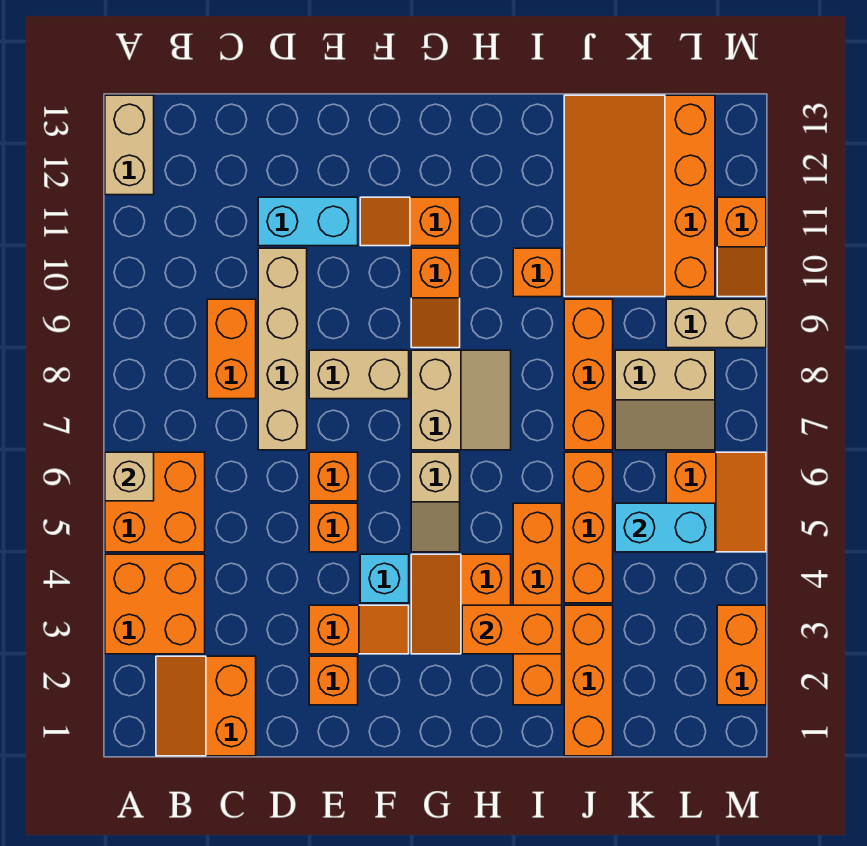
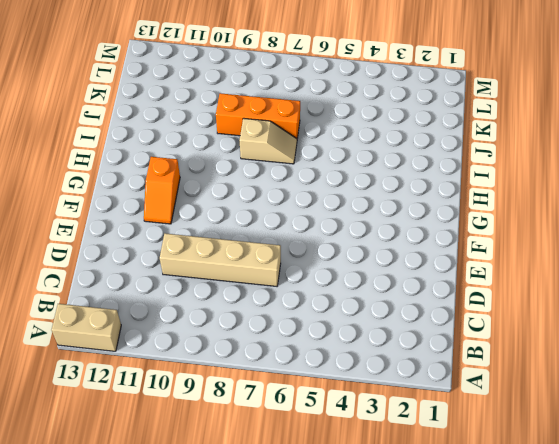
tan 1x2 slope [240,118,297,164] -> tan 1x2 slope moved to [411,452,460,552]
none -> orange 2x2 brick [105,554,205,654]
none -> orange 2x2 brick [105,452,205,552]
none -> orange 2x2 slope [156,656,256,756]
none -> orange 1x2 brick [207,299,256,399]

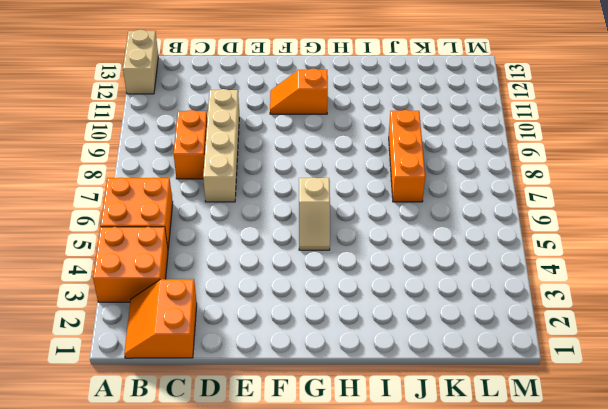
none -> cyan 1x2 brick [258,197,358,246]
none -> orange 1x1 brick [309,656,358,705]
none -> orange 1x2 slope [309,605,409,654]
none -> orange 1x1 brick [309,503,358,552]

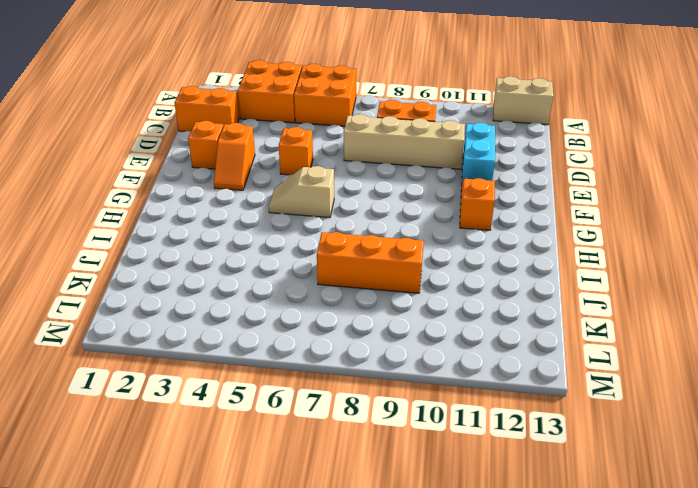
none -> orange 1x1 brick [309,452,358,501]
none -> tan 1x2 brick [309,350,409,399]
none -> cyan 1x1 brick [360,554,409,603]
none -> orange 2x2 slope [411,554,511,654]

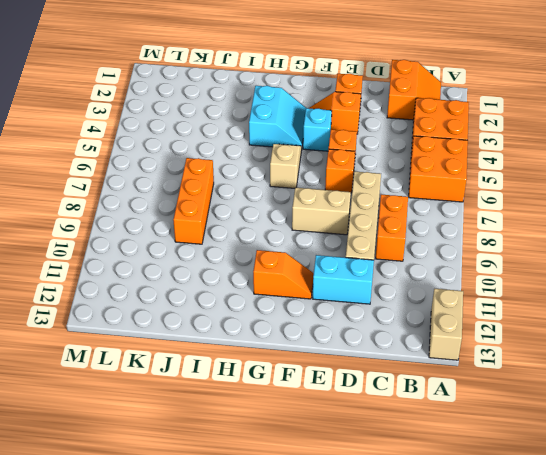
cyan 2x2 slope [249,86,306,147] -> orange 2x2 slope [411,554,511,654]
none -> tan 2x2 slope [411,350,511,450]
none -> orange 1x2 slope [411,248,460,348]
none -> orange 1x4 brick [513,503,562,705]
none -> orange 1x1 brick [513,248,562,297]

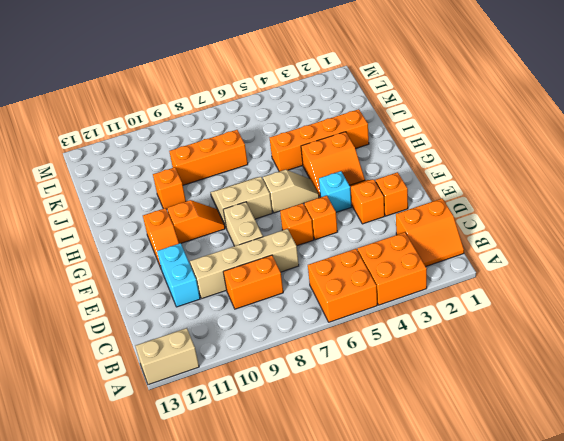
none -> orange 1x3 brick [564,605,613,756]
none -> orange 1x3 brick [564,452,613,603]
none -> orange 3x4 slope [564,95,715,297]
none -> tan 2x2 slope [615,350,715,450]

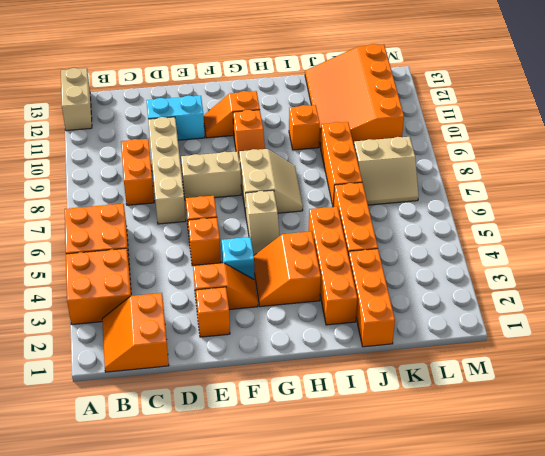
none -> orange 2x2 slope [666,452,766,552]
none -> tan 1x2 brick [666,299,766,348]
none -> orange 1x2 brick [717,605,766,705]
none -> orange 1x2 slope [717,197,766,297]

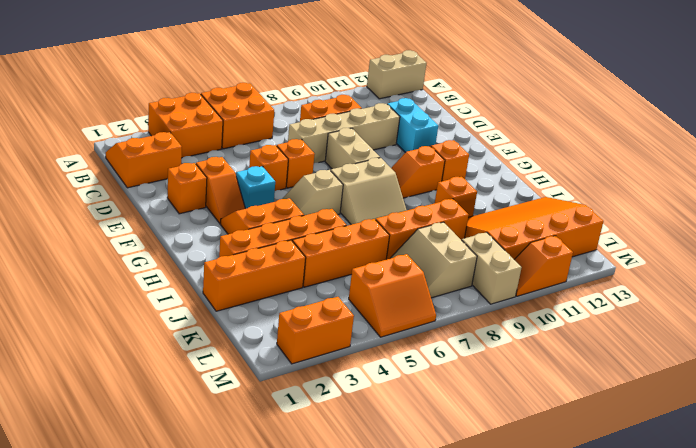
none -> tan 1x1 brick [105,452,154,501]
none -> orange 1x2 brick [462,605,562,654]
none -> cyan 1x2 brick [615,503,715,552]

